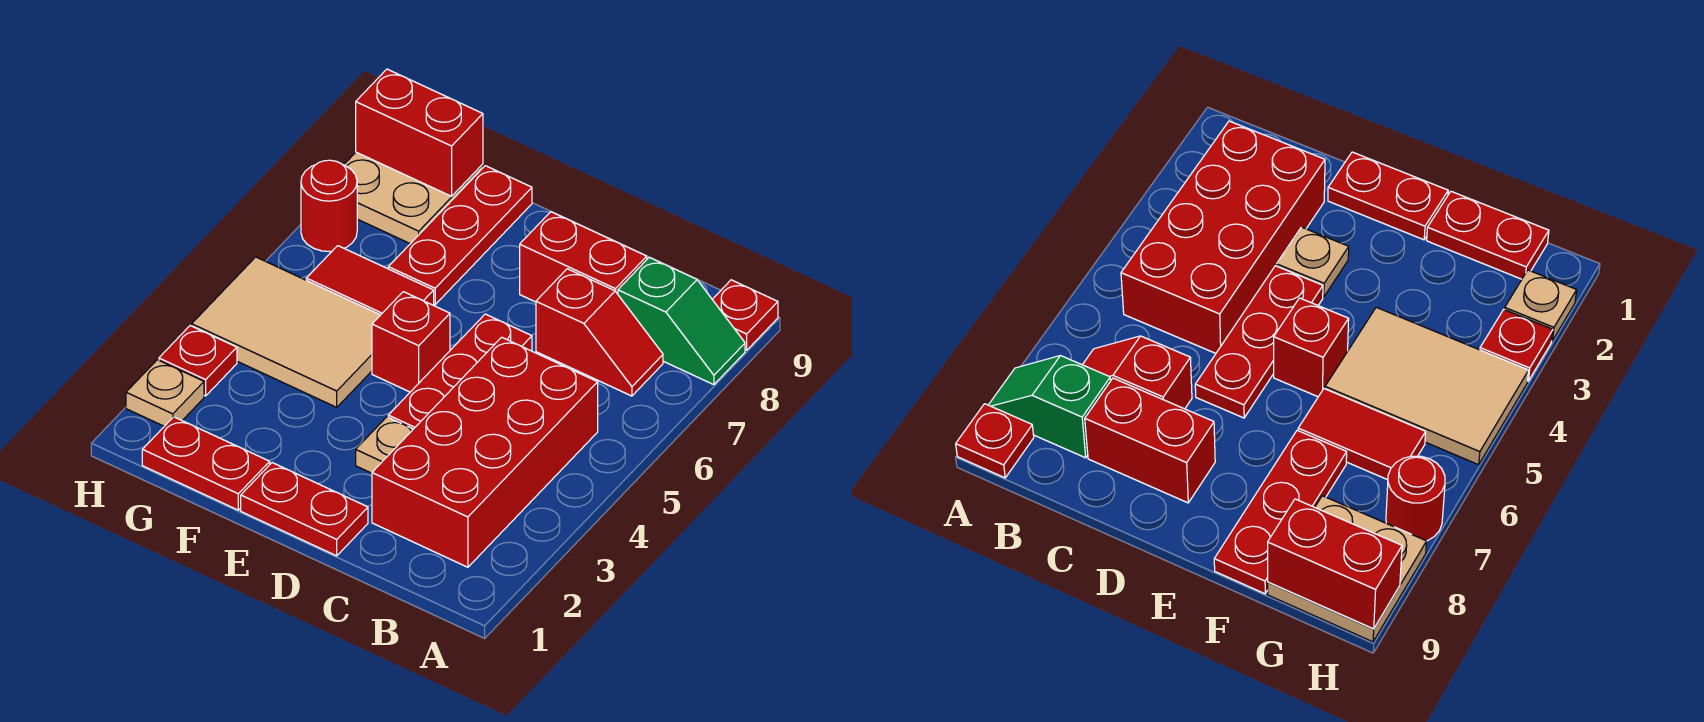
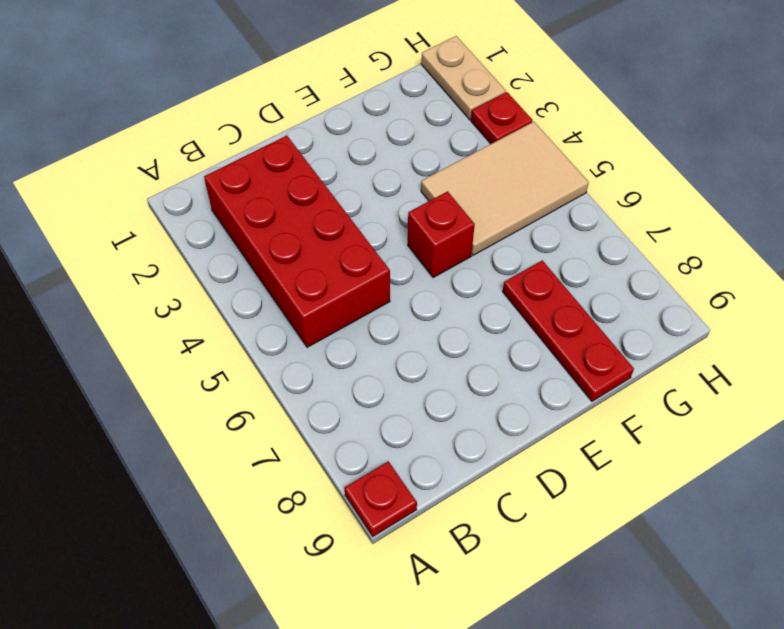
tan 1x2 plate [421,36,506,120] -> tan 1x1 plate [126,360,204,426]
none -> green 1x2 slope [618,257,745,385]
none -> red 1x2 slope [536,269,663,396]
none -> red 1x2 brick [520,212,647,302]

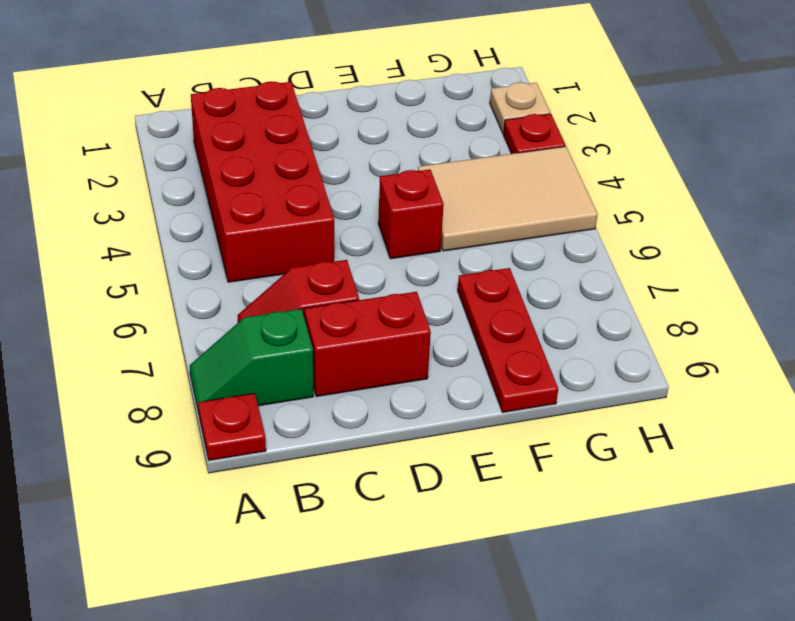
none -> red 1x2 plate [241,463,368,556]
none -> tan 1x1 plate [356,417,413,473]
none -> red 1x3 plate [388,314,532,429]

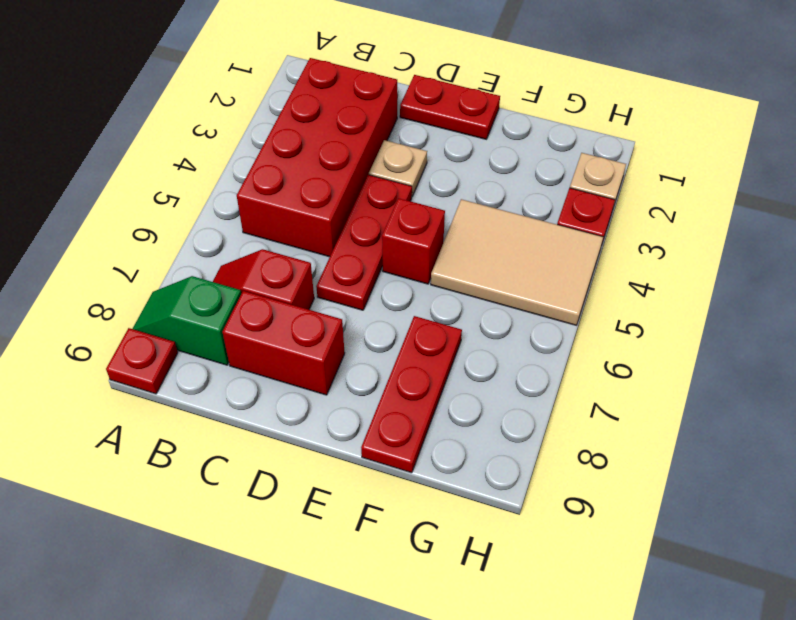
none -> red 1x2 plate [142,417,270,510]
none -> red 1x2 tile [306,246,434,315]
none -> tan 2x2 plate [344,152,483,244]

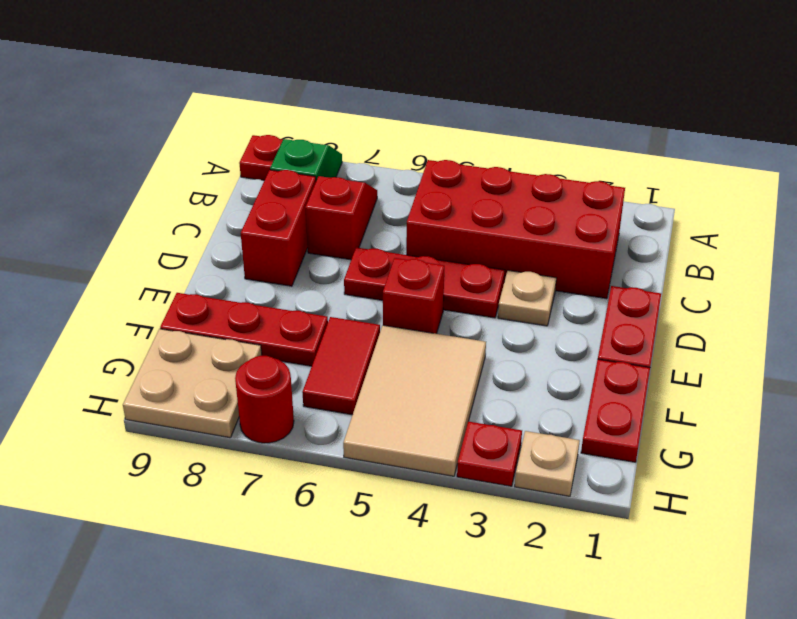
none -> red 1x2 brick [356,69,483,196]

